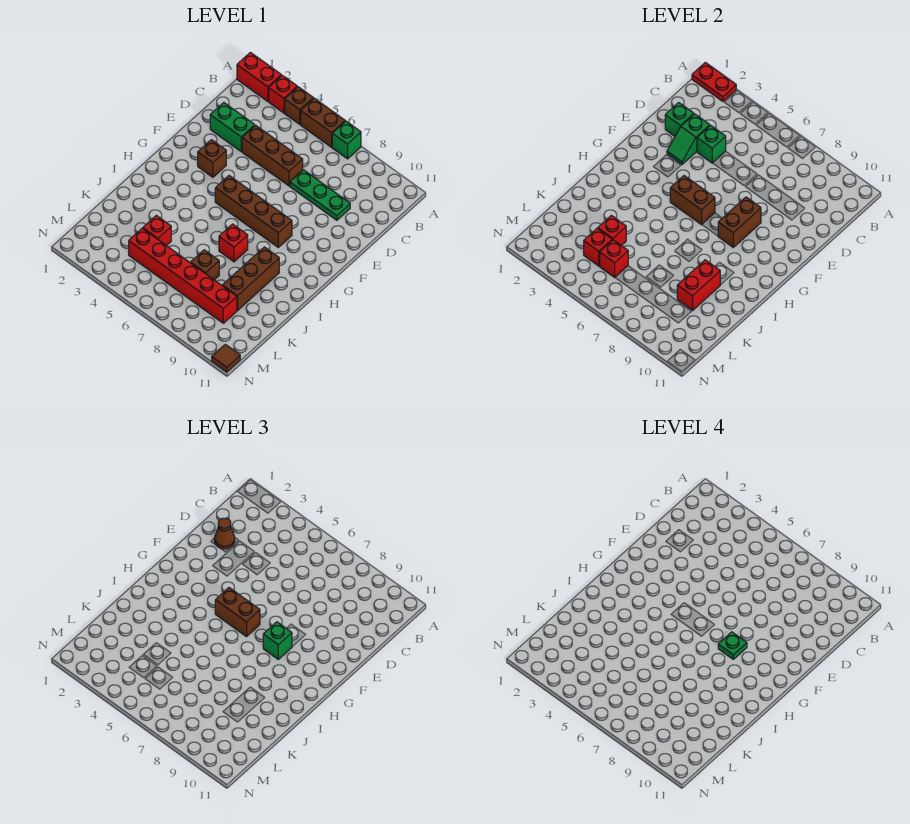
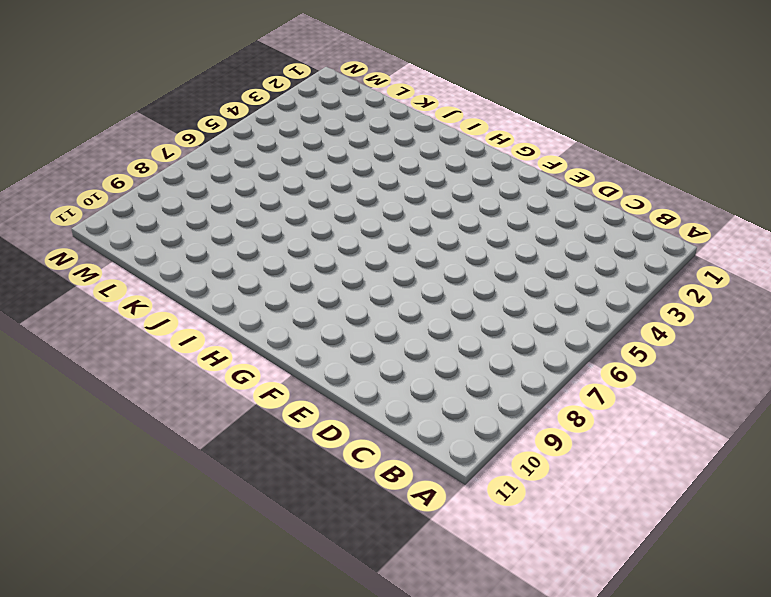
none -> red 1x2 brick [237,52,281,101]
none -> red 1x1 brick [269,75,297,113]
none -> brown 1x1 brick [285,87,313,124]
none -> brown 1x2 brick [301,98,345,147]

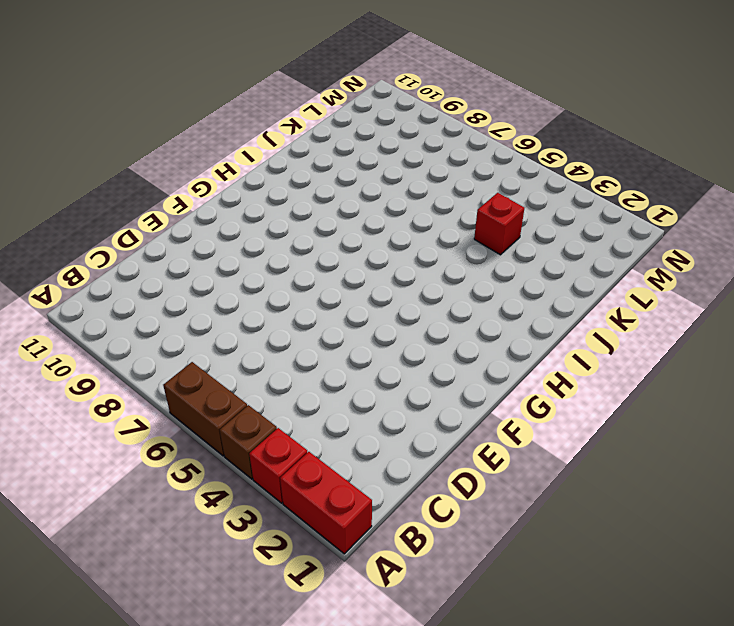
none -> green 1x1 brick [332,121,361,159]
none -> green 1x2 brick [210,103,255,151]
none -> brown 1x3 brick [242,125,303,186]
none -> green 1x3 plate [290,170,350,220]

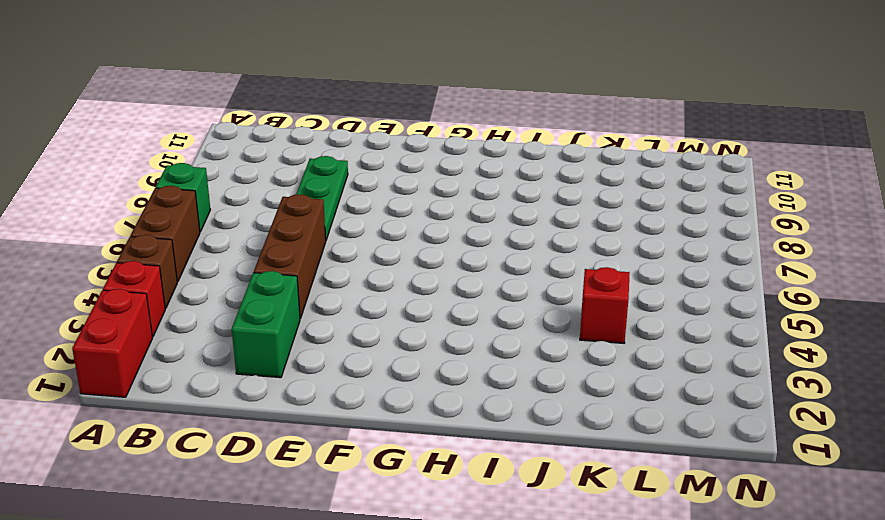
none -> brown 1x1 brick [198,140,226,177]
none -> brown 1x4 brick [215,176,292,247]
none -> red 1x1 brick [219,224,248,262]
none -> brown 1x3 brick [222,247,279,310]

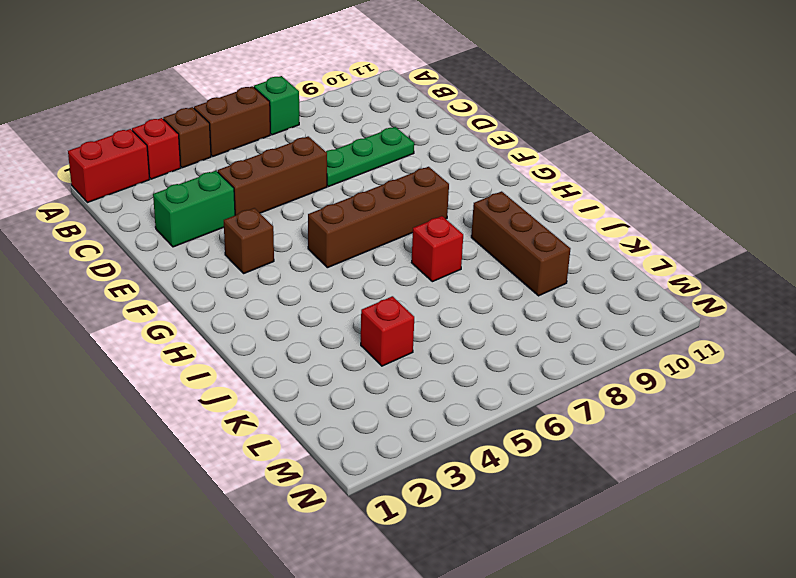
none -> brown 1x1 brick [191,250,219,280]
none -> red 1x6 brick [129,228,237,323]
none -> brown 1x1 tile [212,344,240,372]
none -> red 1x2 plate [692,62,736,101]

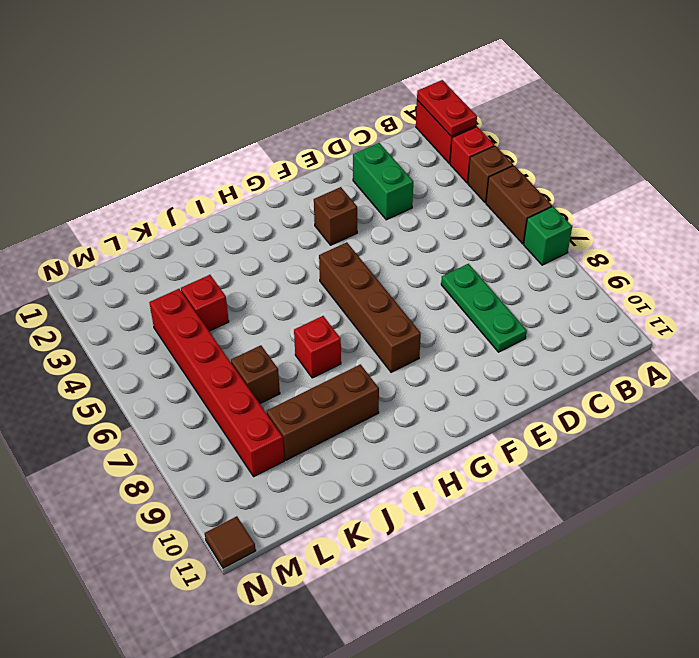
none -> brown 1x3 brick [242,125,303,186]
none -> green 1x1 brick [665,103,694,136]
none -> green 1x2 slope [667,114,710,164]
none -> green 1x1 brick [697,125,726,163]

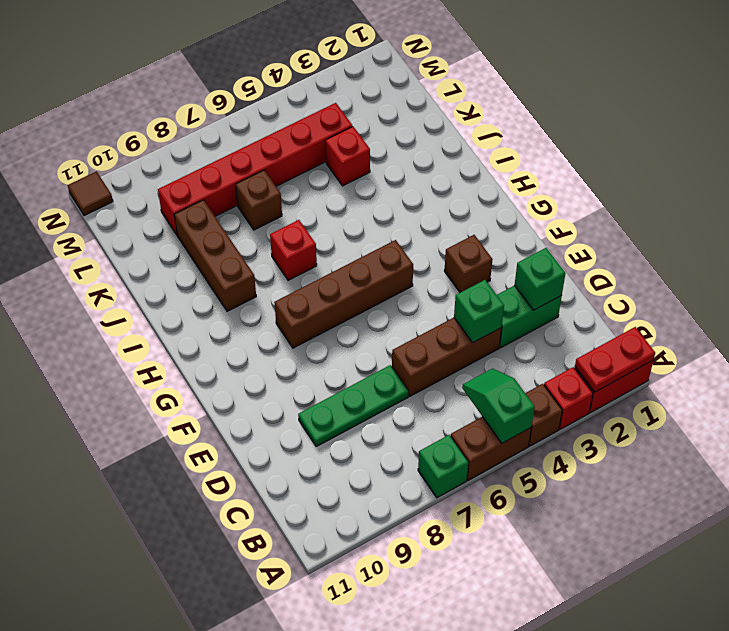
green 1x2 slope [462,369,535,443] -> green 1x2 slope moved to [667,114,710,164]
none -> brown 1x2 brick [718,197,761,247]
none -> brown 1x2 brick [670,176,715,225]
none -> red 1x2 brick [677,260,720,310]
none -> red 1x1 brick [598,215,626,246]

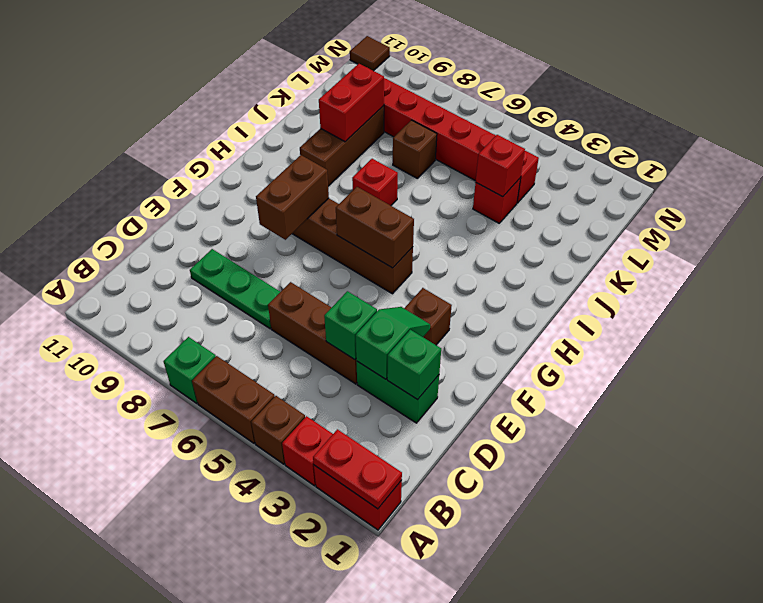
none -> red 1x1 brick [584,228,612,266]
none -> red 1x1 brick [600,240,628,277]
none -> brown 1x1 cone [214,518,235,549]
none -> brown 1x2 brick [215,588,260,637]

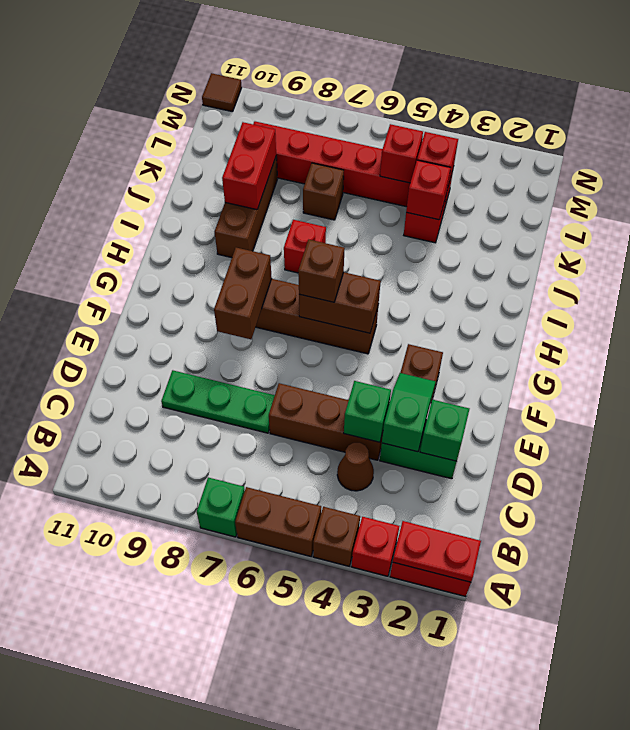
brown 1x1 cone [337,443,374,491] -> brown 1x1 cone moved to [214,518,235,549]
brown 1x1 brick [298,240,345,302] -> brown 1x2 brick [215,588,260,637]
none -> green 1x1 brick [263,622,292,659]
none -> green 1x1 plate [718,632,747,659]

